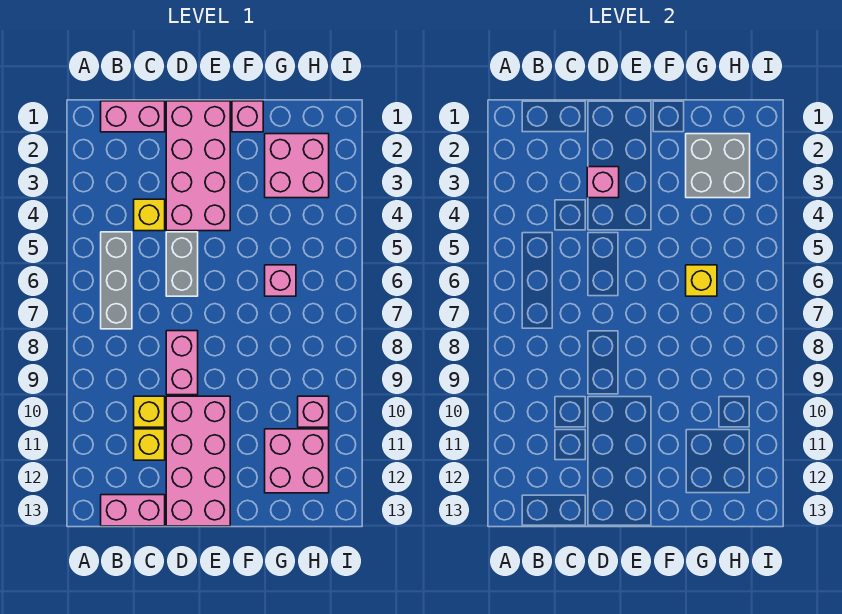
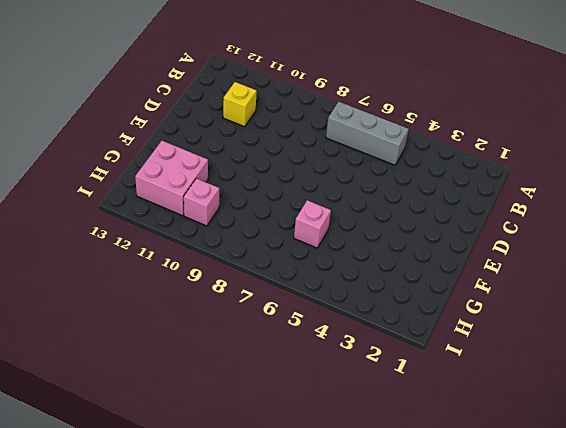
none -> pink 1x2 brick [101,101,165,132]
none -> pink 1x2 brick [101,495,165,526]
none -> yellow 1x1 brick [134,199,165,231]

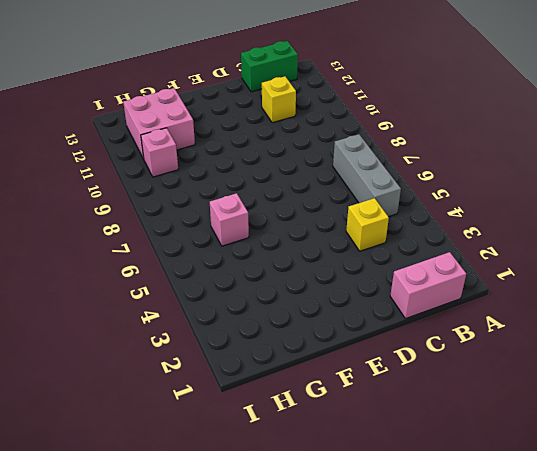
green 1x2 brick [241,41,298,92] -> pink 1x2 brick [101,495,165,526]
none -> yellow 1x1 brick [134,396,165,427]
none -> pink 2x4 brick [166,101,230,231]
none -> grey 1x2 brick [166,232,198,296]

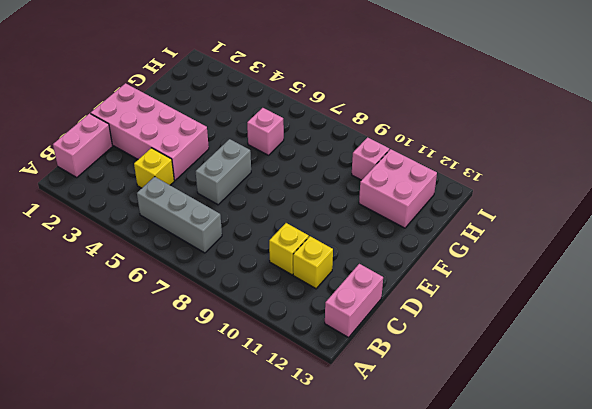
grey 1x2 brick [196,139,251,205] -> grey 1x2 brick turned to [166,232,198,296]
none -> pink 1x2 brick [166,331,198,395]
none -> pink 2x4 brick [166,396,230,526]
none -> pink 1x1 brick [232,101,263,132]

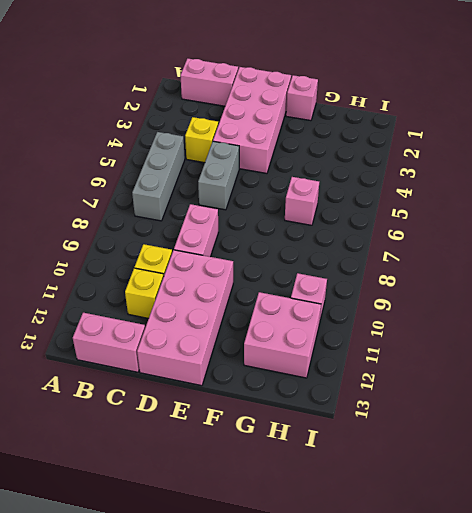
none -> pink 2x2 brick [265,134,329,198]
none -> pink 1x1 brick [587,167,619,198]
none -> grey 2x2 brick [686,134,750,198]

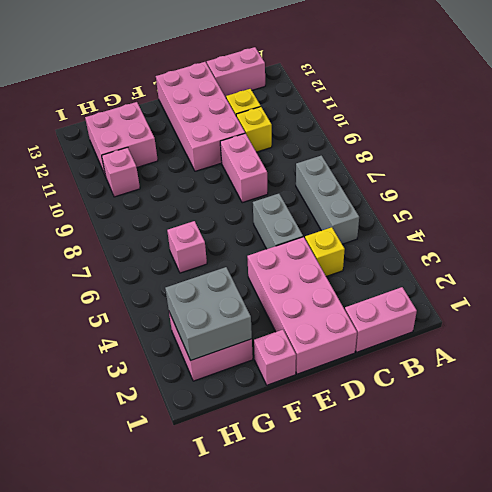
none -> pink 1x1 brick [587,167,619,198]
none -> yellow 1x1 brick [686,265,717,296]

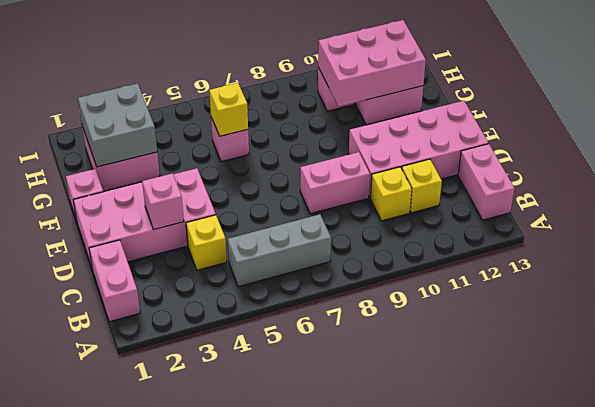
pink 2x3 brick [318,20,426,107] -> none
none -> grey 1x2 brick [166,232,198,296]

